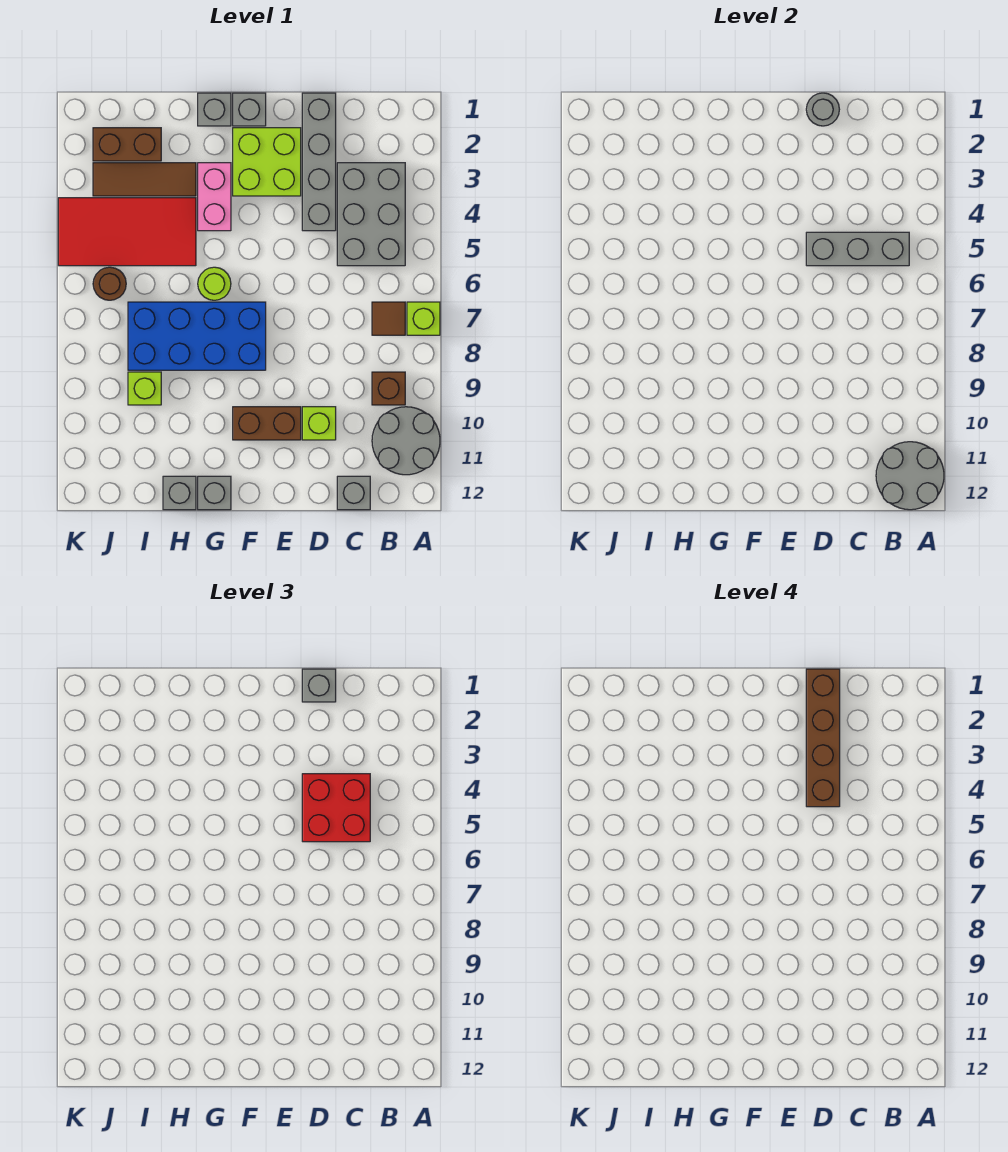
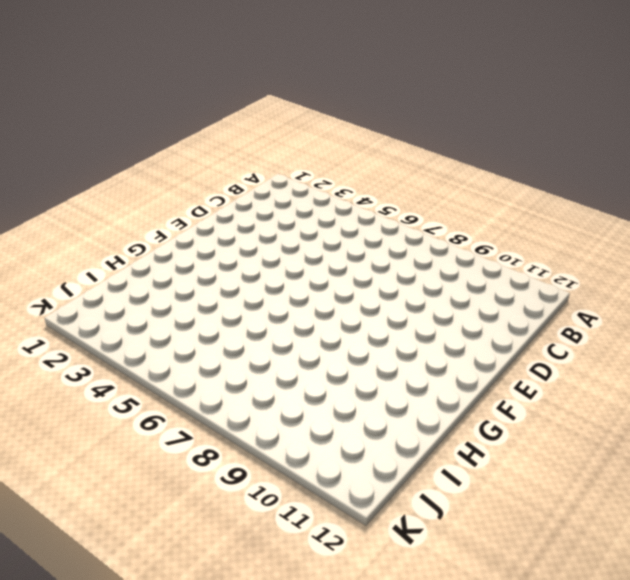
none -> lime 1x1 brick [407,302,440,335]
none -> grey 2x2 round brick [372,407,440,475]
none -> grey 2x3 brick [337,163,405,266]

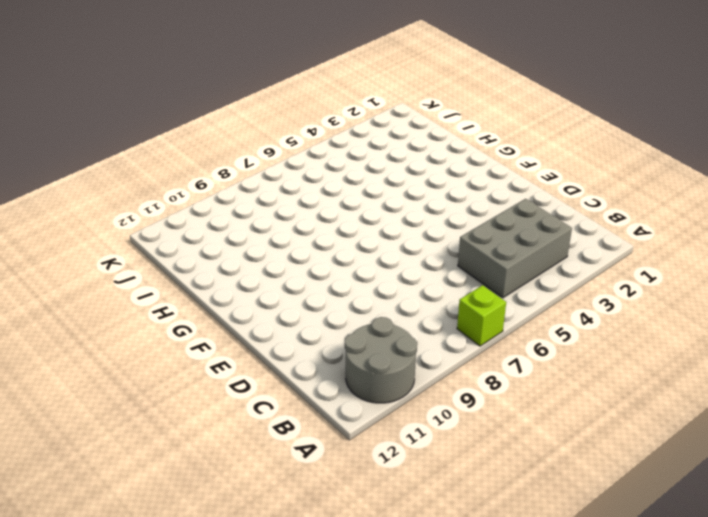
none -> brown 1x1 tile [372,302,405,335]
none -> brown 1x1 brick [372,372,405,405]
none -> grey 1x1 brick [337,476,370,510]

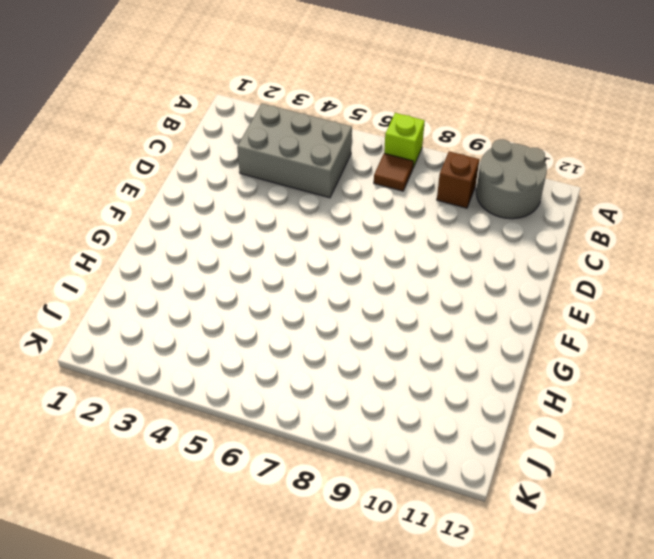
none -> grey 1x1 brick [337,476,370,510]
none -> grey 1x4 brick [302,93,336,231]
none -> lime 1x1 brick [302,407,336,440]

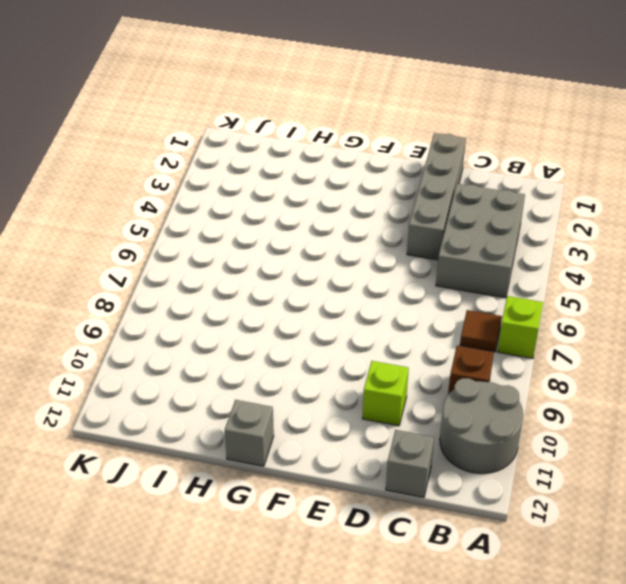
none -> lime 2x2 brick [233,128,301,196]
none -> brown 1x2 brick [233,407,301,440]
none -> grey 1x1 brick [233,93,266,126]

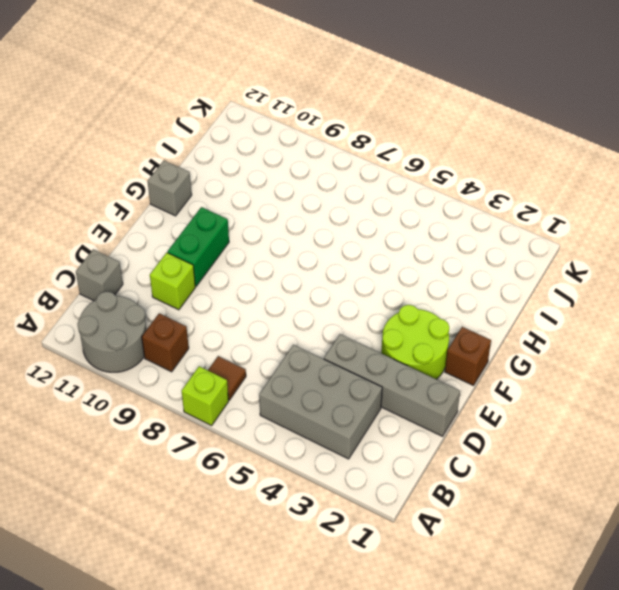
lime 2x2 round brick [381,305,449,379] -> lime 2x2 brick [233,128,301,196]
green 1x2 brick [168,207,229,286] -> brown 1x2 brick [233,407,301,440]
brown 1x1 brick [445,327,491,385] -> grey 1x1 brick [233,93,266,126]
none -> blue 2x4 brick [128,302,266,370]
none -> grey 1x1 brick [198,93,231,126]
none -> pink 1x2 brick [198,163,231,231]

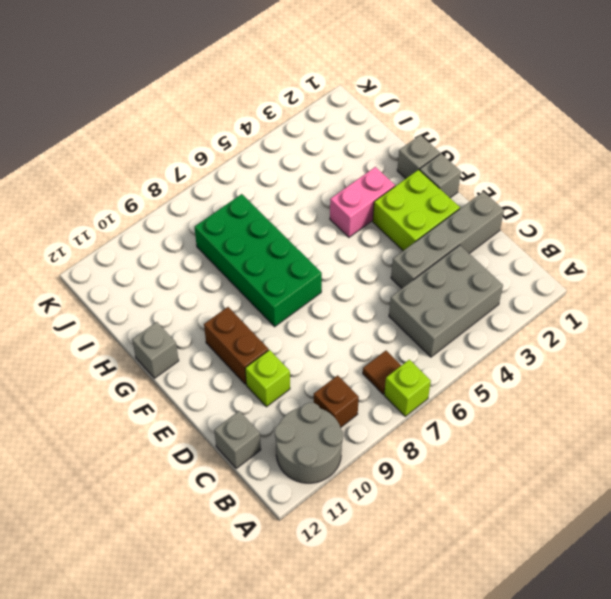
green 2x4 brick [195,194,322,327] -> blue 2x4 brick [128,302,266,370]
none -> lime 1x1 round brick [198,267,231,300]
none -> brown 1x3 tile [93,163,196,196]
none -> red 2x4 tile [58,198,196,266]

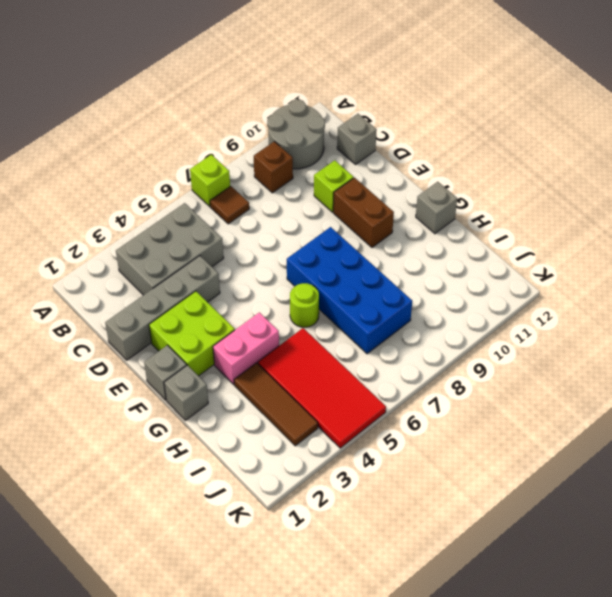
none -> grey 1x1 brick [163,476,196,510]
none -> brown 1x2 brick [93,128,161,161]
none -> lime 1x1 brick [128,372,161,405]

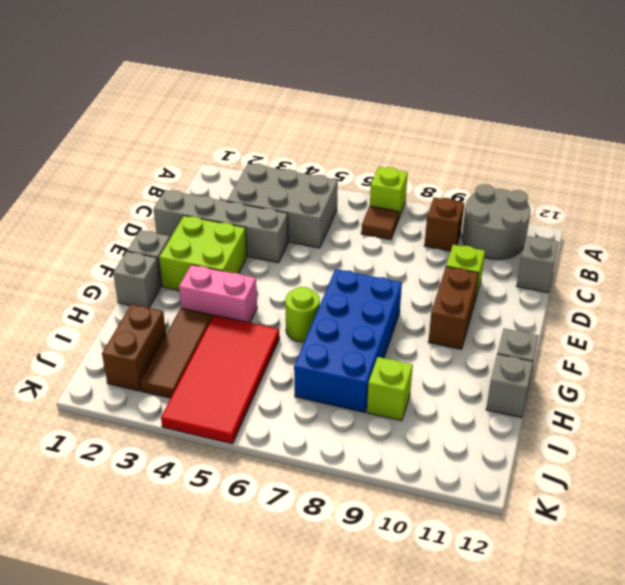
none -> brown 1x1 round brick [93,267,126,300]
none -> grey 2x2 round brick [876,442,944,510]
none -> grey 1x3 brick [806,232,909,266]

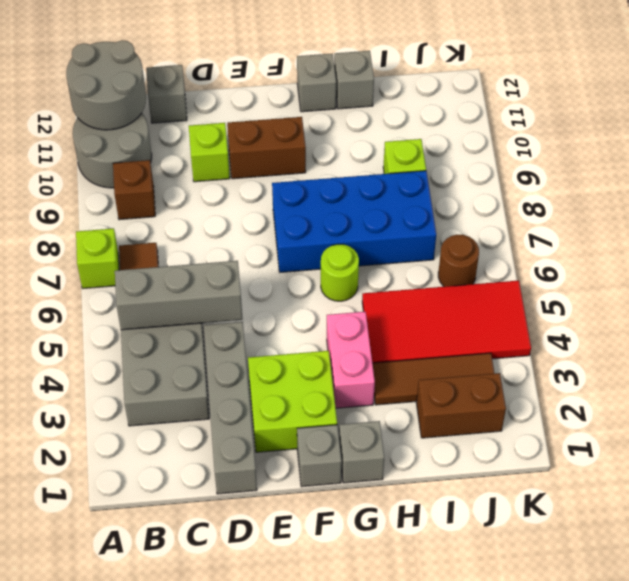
none -> grey 1x1 round brick [806,93,839,126]
none -> red 2x2 brick [302,774,370,842]
none -> grey 1x1 brick [302,669,336,702]

